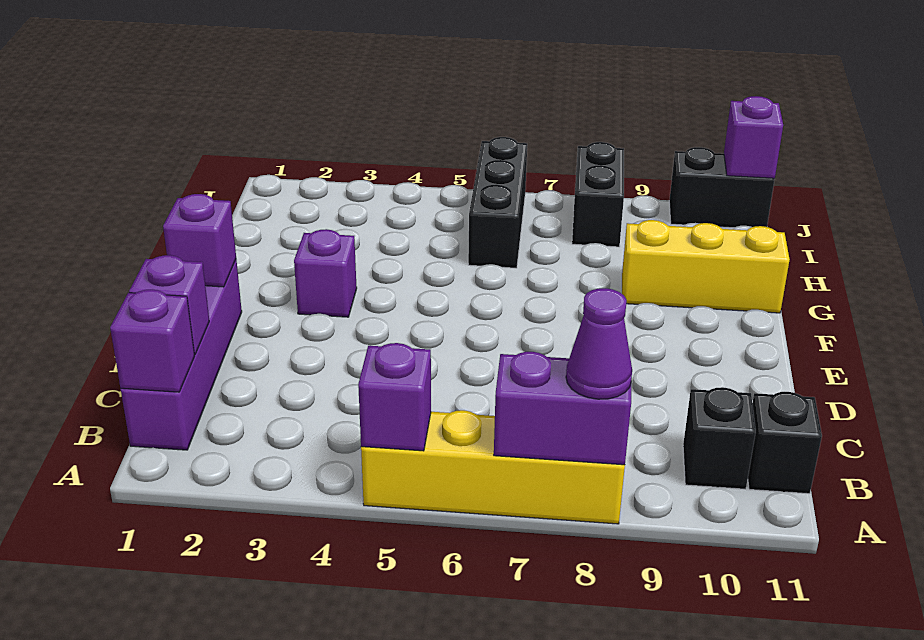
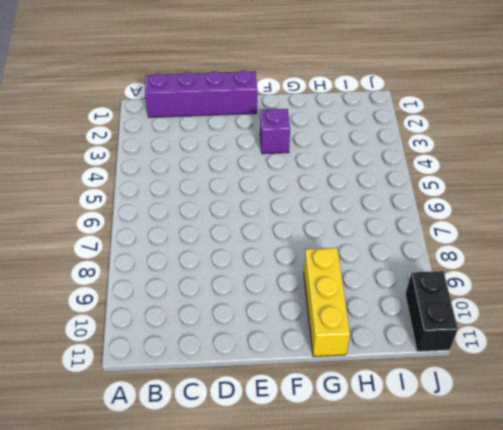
none -> yellow 1x4 brick [361,410,625,524]
none -> black 1x1 brick [683,387,756,489]
none -> black 1x1 brick [748,392,822,494]

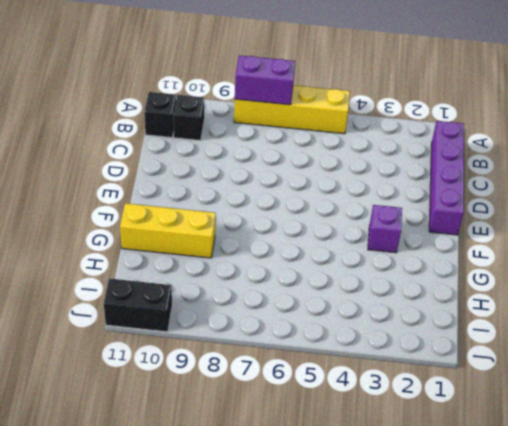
none -> black 1x3 brick [468,137,527,268]
none -> black 1x2 brick [572,142,624,247]
none -> purple 1x1 brick [358,343,431,451]

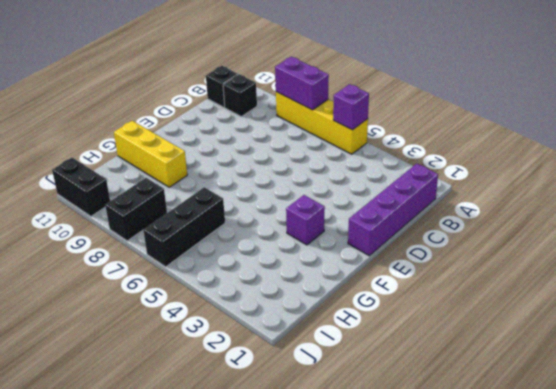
none -> purple 1x1 brick [110,289,195,392]
none -> purple 1x1 brick [129,255,209,355]
none -> purple 1x1 brick [163,194,236,287]

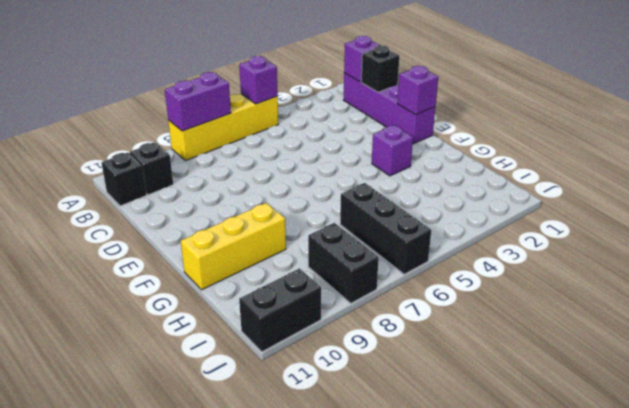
black 1x1 brick [361,45,399,92] -> purple 1x1 brick [129,255,209,355]
none -> purple 1x1 brick [724,96,783,179]
none -> purple 1x1 cone [566,288,632,399]

